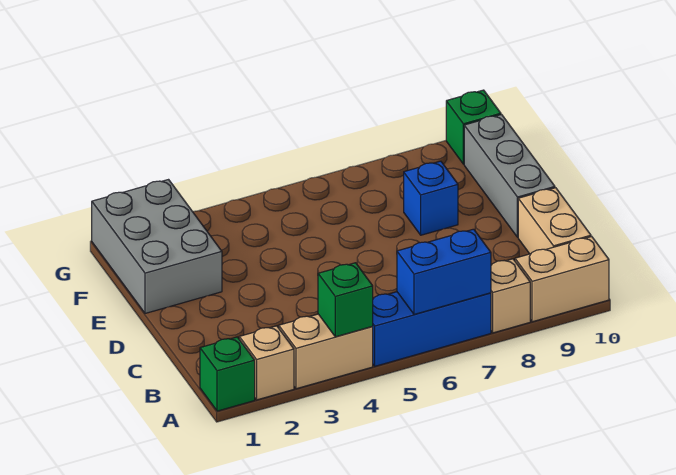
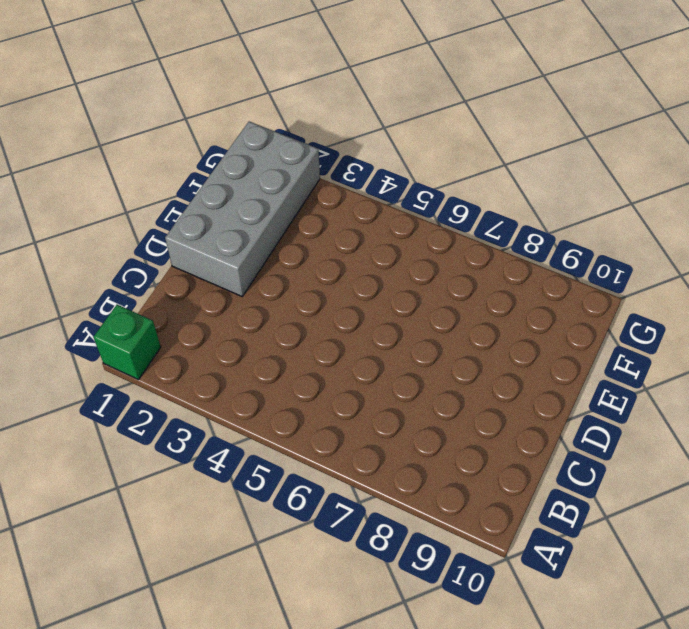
grey 2x4 brick [165,122,320,296] -> grey 2x3 brick [92,180,222,313]
none -> tan 1x1 brick [239,326,294,400]
none -> tan 1x2 brick [279,314,373,389]
none -> blue 1x3 brick [373,292,491,366]

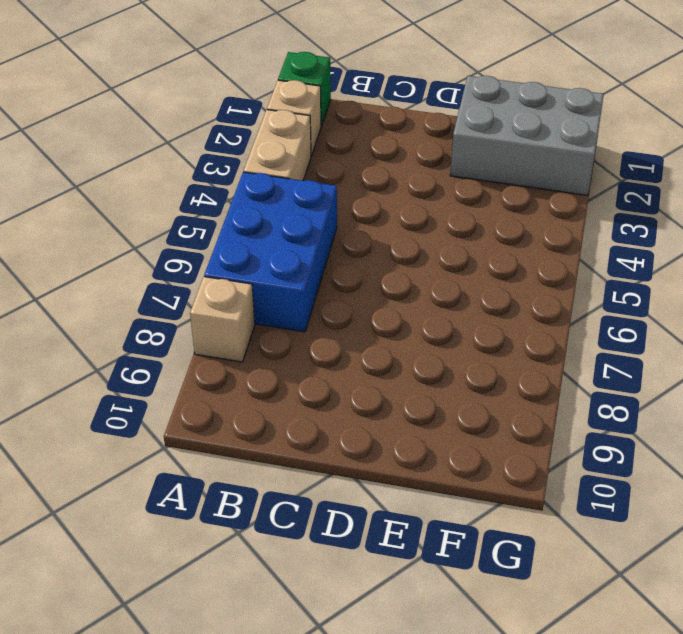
blue 2x3 brick [204,172,337,332] -> blue 1x3 brick [373,292,491,366]
none -> tan 1x2 brick [515,237,609,322]
none -> tan 1x2 brick [518,188,591,254]
none -> grey 1x3 brick [464,115,555,237]

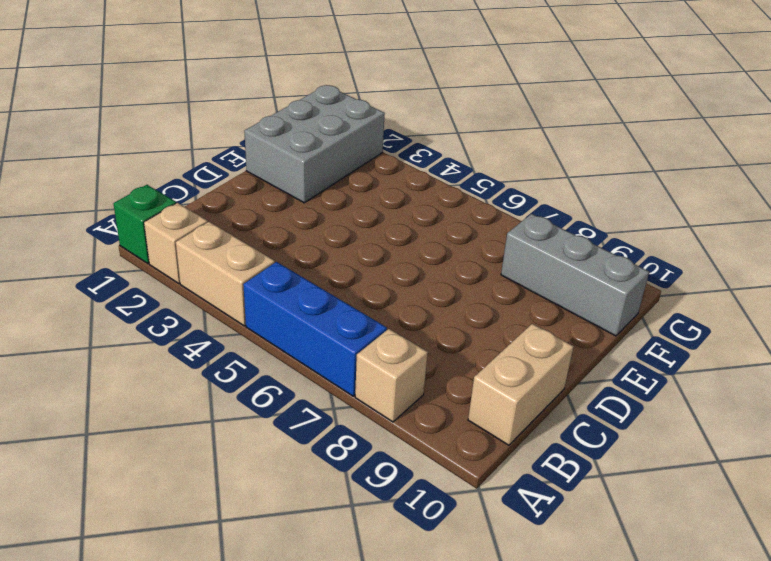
grey 1x3 brick [501,214,649,336] -> grey 1x3 brick turned to [464,115,555,237]
none -> tan 1x2 brick [515,237,609,322]
none -> blue 1x1 brick [404,161,458,235]
none -> green 1x1 brick [446,90,501,164]

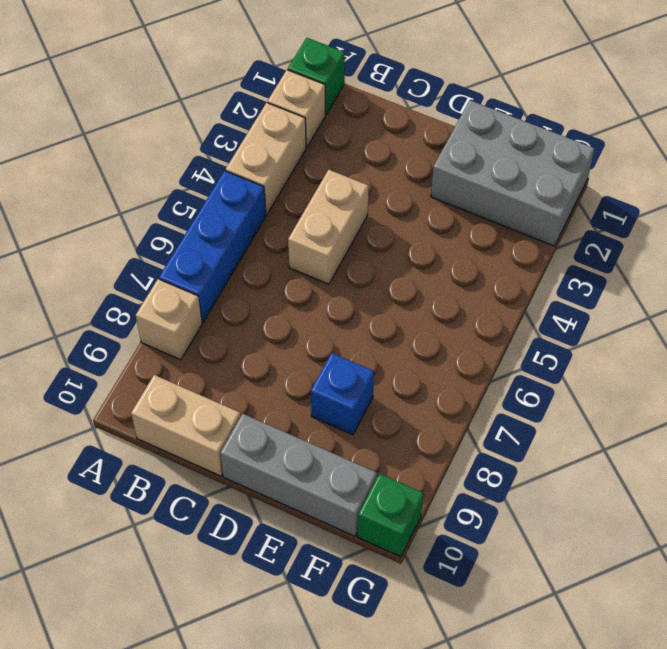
tan 1x2 brick [288,170,369,284] -> tan 1x2 brick moved to [515,237,609,322]
none -> green 1x1 brick [318,263,373,337]
none -> blue 1x2 brick [397,229,491,314]

